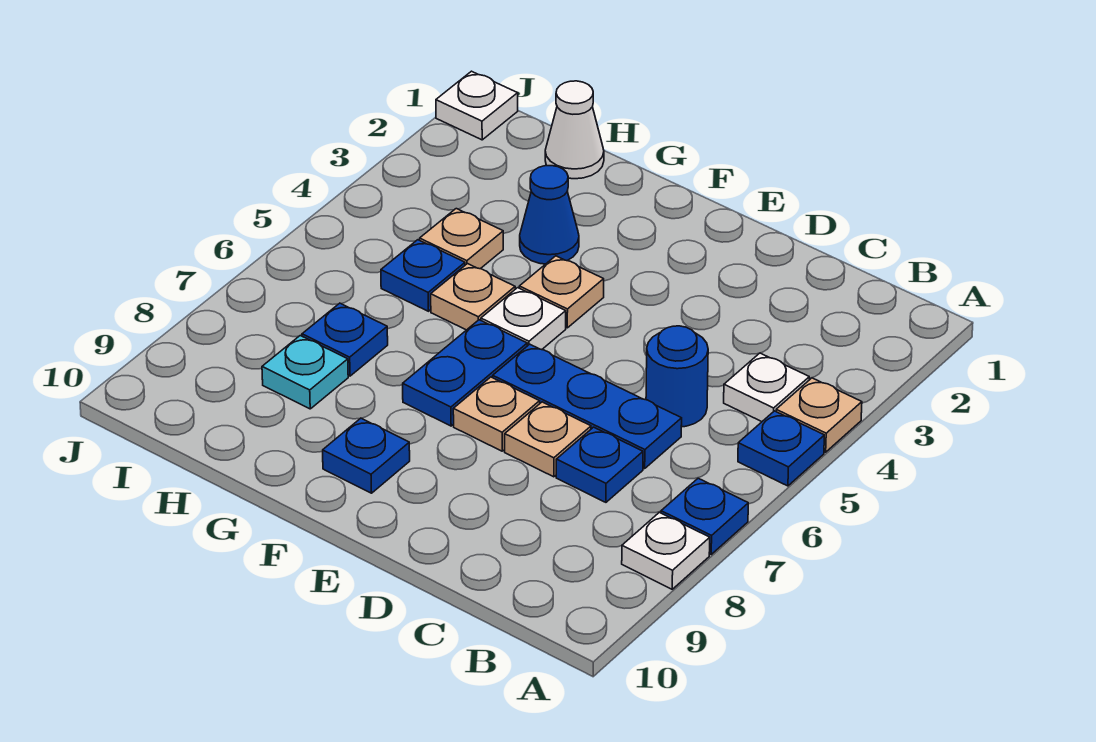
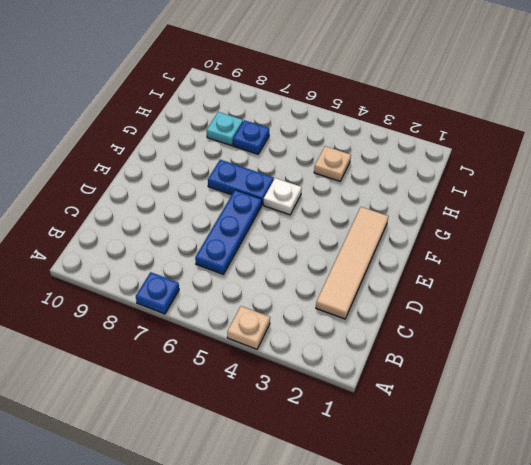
tan 1x4 tile [316,207,389,319] -> none
none -> blue 1x1 plate [738,411,824,486]
none -> white 1x1 plate [622,512,710,589]
none -> white 1x1 plate [724,353,809,422]

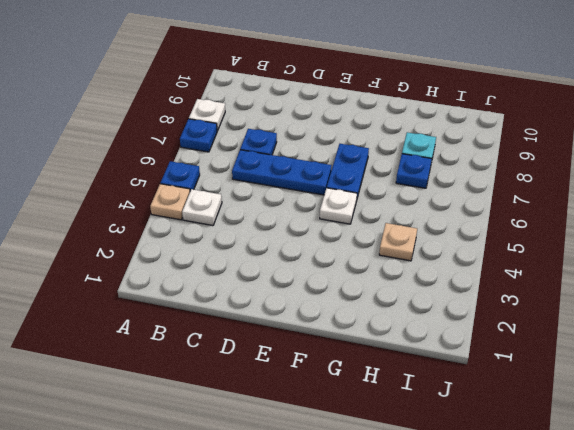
none -> blue 1x1 round brick [646,326,708,427]
none -> tan 1x1 plate [505,402,591,477]
none -> tan 1x1 plate [453,377,540,451]

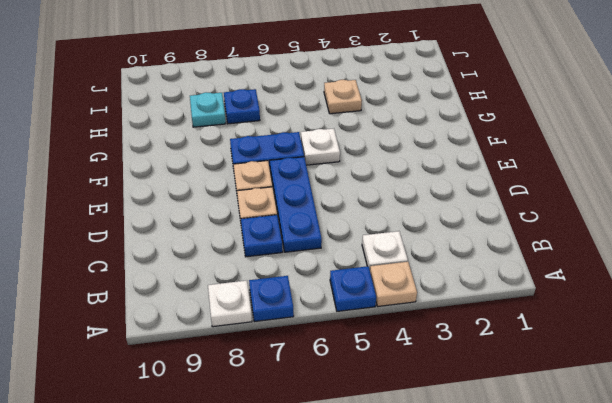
none -> blue 1x1 round brick [646,326,708,427]
none -> tan 1x1 plate [519,256,604,328]
none -> blue 1x1 plate [323,418,410,493]

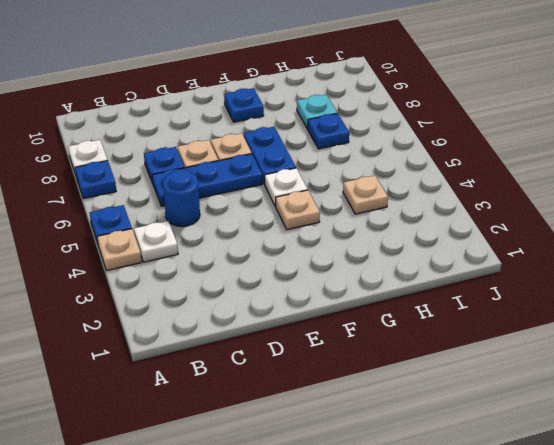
none -> blue 1x1 cone [520,166,579,264]
none -> tan 1x1 plate [431,264,515,330]
none -> white 1x1 cone [545,81,604,179]

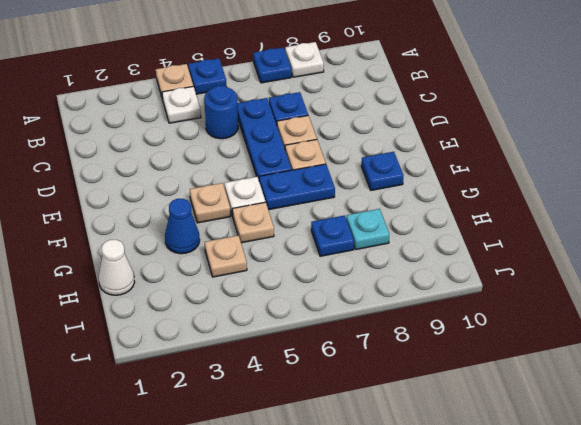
none -> blue 1x1 plate [381,240,465,311]
none -> white 1x1 plate [436,71,518,140]

